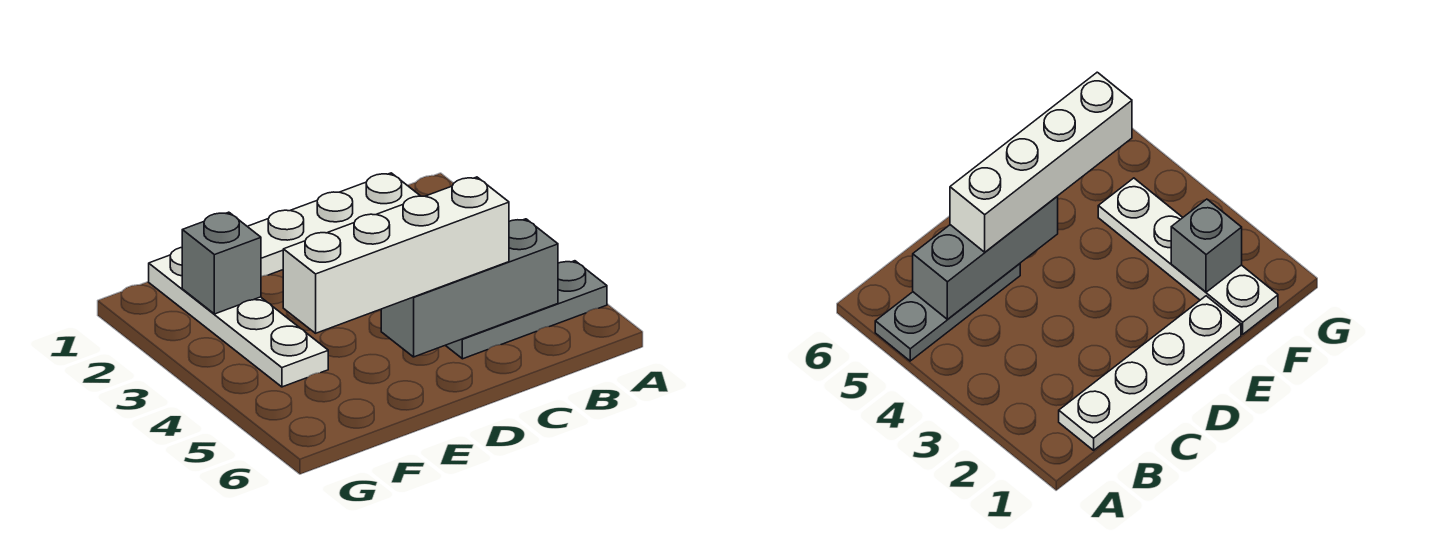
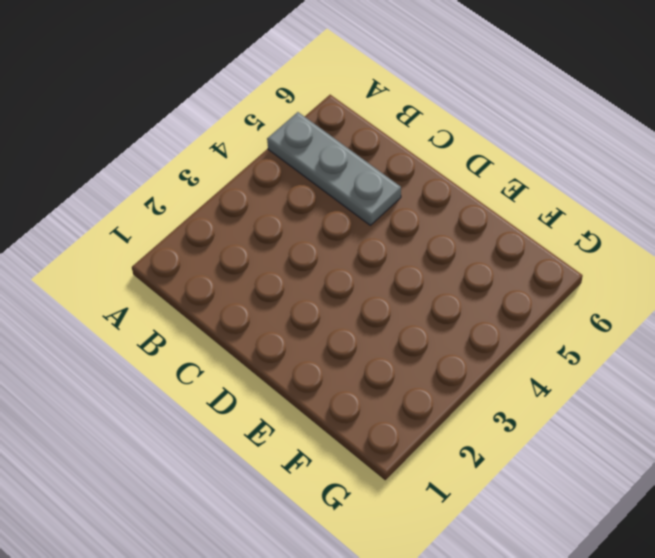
none -> white 1x4 plate [247,173,420,277]
none -> white 1x4 plate [149,247,328,387]

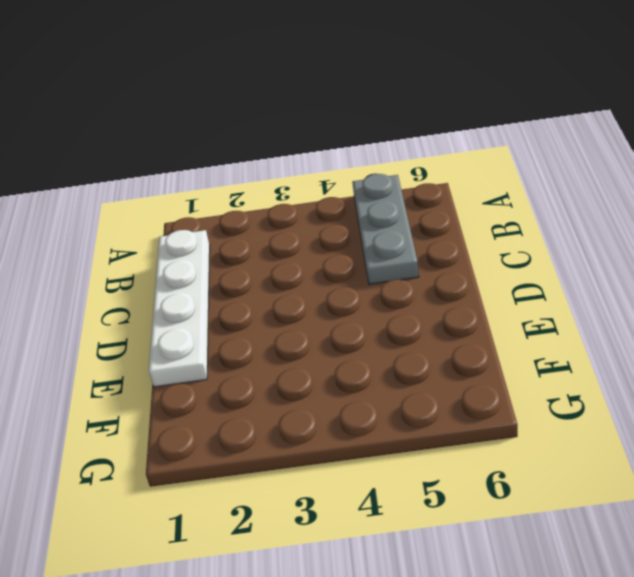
none -> white 1x4 plate [149,247,328,387]
none -> grey 1x3 brick [381,219,558,357]

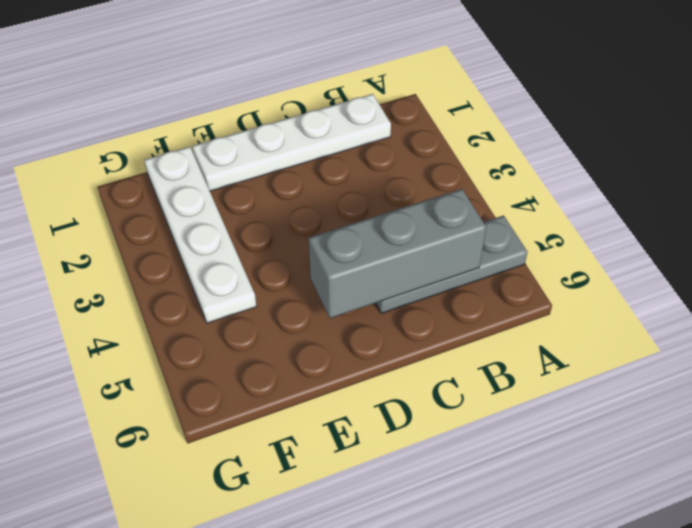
none -> grey 1x1 brick [182,212,261,314]
none -> white 1x4 brick [283,177,509,333]

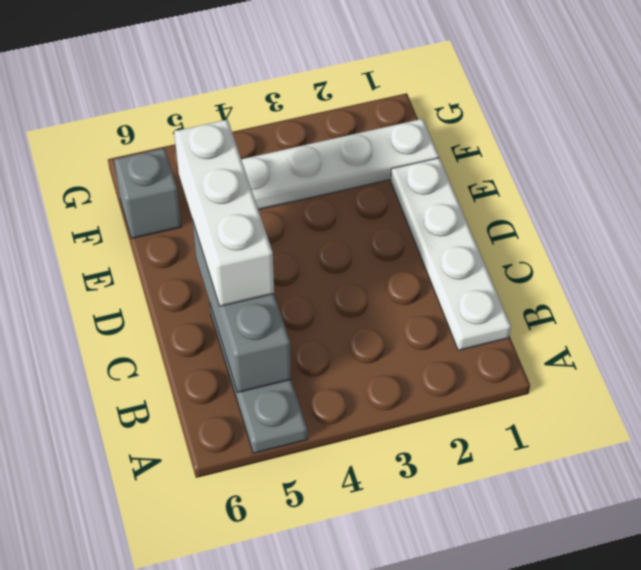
white 1x3 brick [174,120,274,306] -> white 1x4 brick [283,177,509,333]
grey 1x1 brick [114,148,181,239] -> grey 1x1 brick moved to [182,212,261,314]

